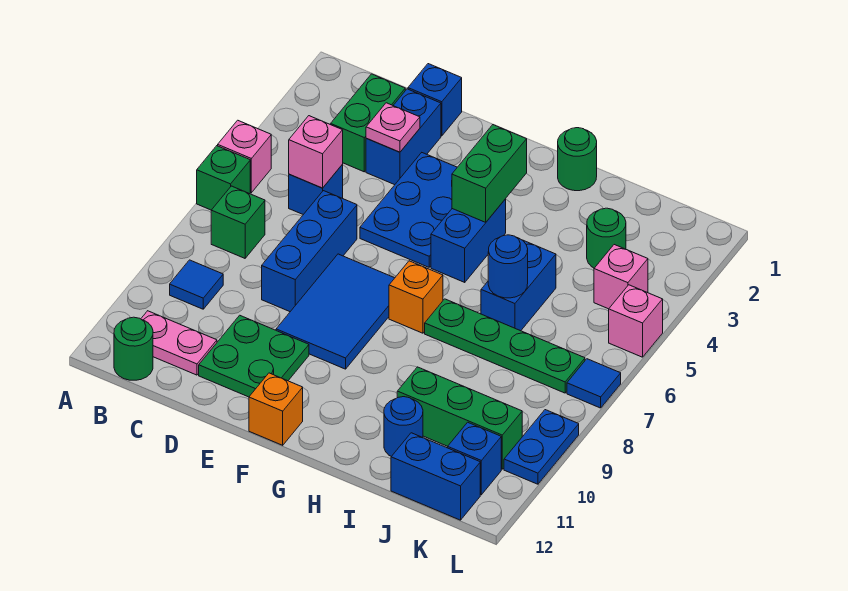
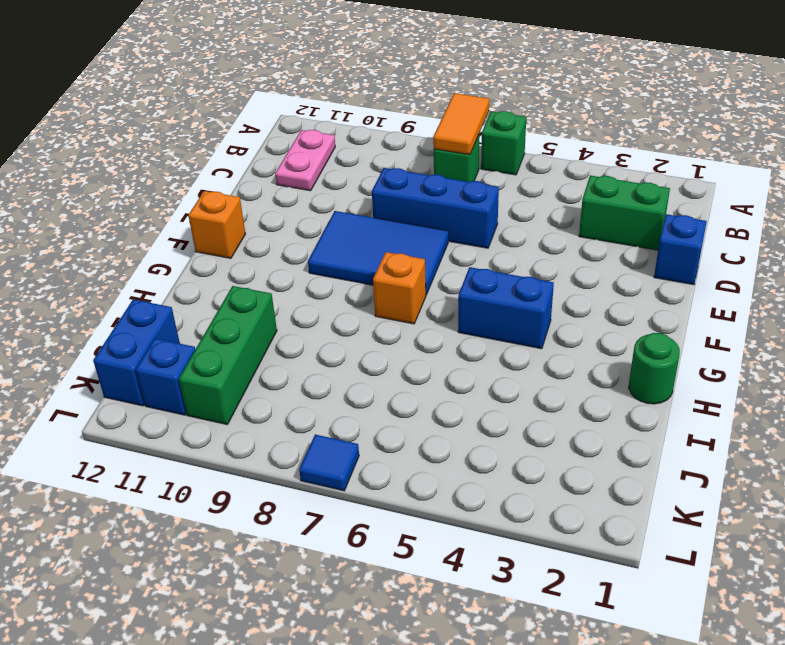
orange 1x2 tile [433,93,489,155] -> none
none -> pink 1x1 brick [218,120,271,193]
none -> blue 1x1 tile [170,260,223,309]
none -> green 1x1 round brick [114,317,153,380]
none -> blue 1x1 brick [289,164,343,215]

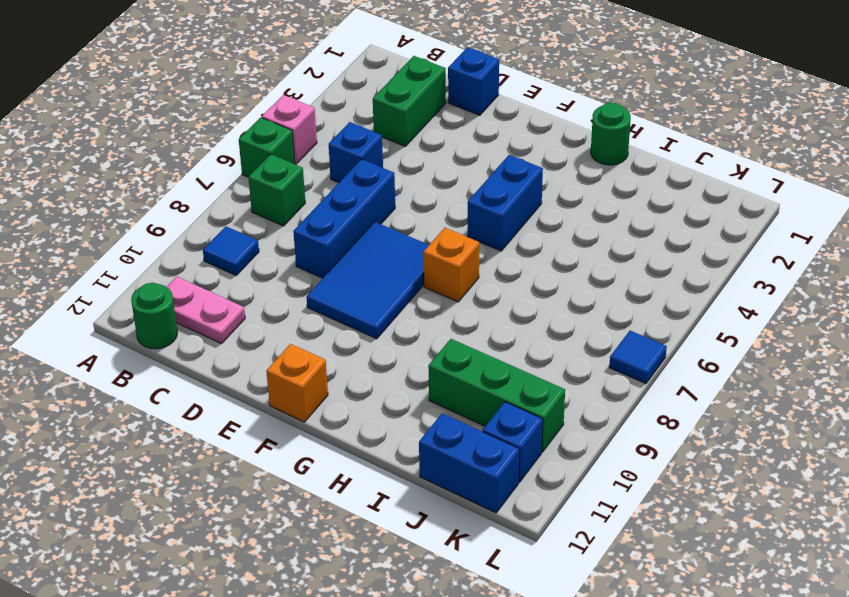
none -> blue 1x2 brick [366,89,441,185]
none -> green 2x2 plate [199,315,309,397]
none -> blue 2x3 plate [360,153,457,267]
none -> green 1x4 plate [425,299,585,393]

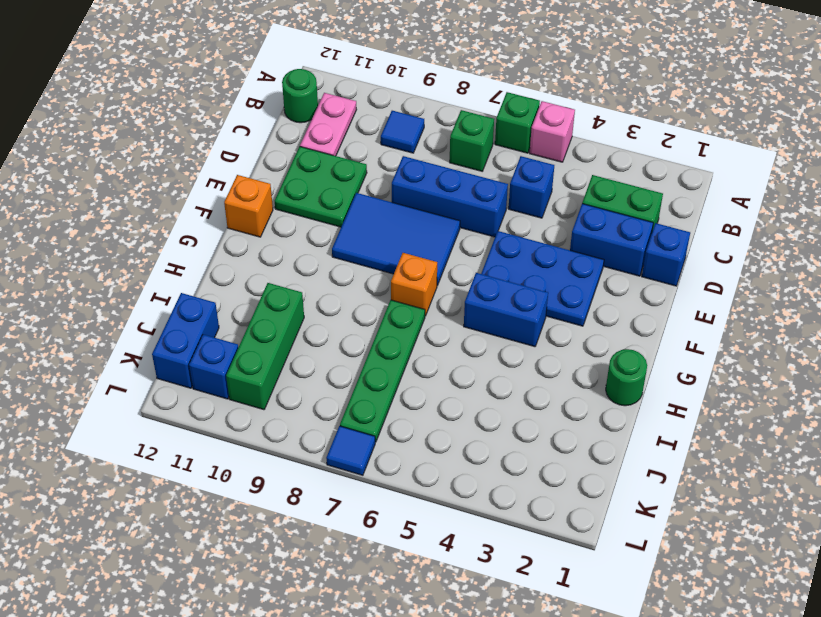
none -> blue 1x2 brick [481,240,556,331]
none -> blue 1x1 round brick [384,397,423,456]
none -> green 1x1 round brick [587,208,626,268]
none -> pink 1x1 brick [594,245,648,309]

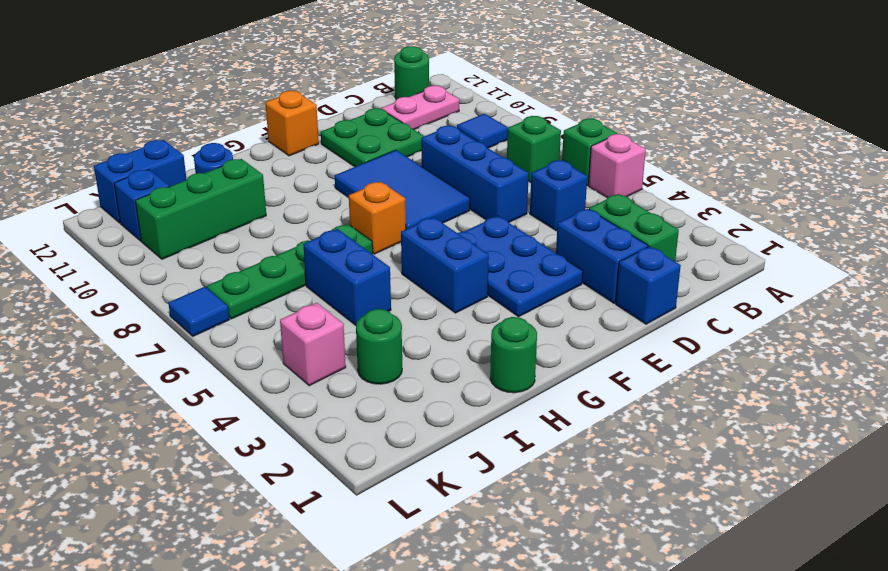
none -> pink 1x1 brick [609,285,663,357]
none -> blue 1x2 plate [504,410,579,484]
none -> pink 1x1 brick [289,116,343,188]
none -> pink 1x1 plate [366,103,420,152]

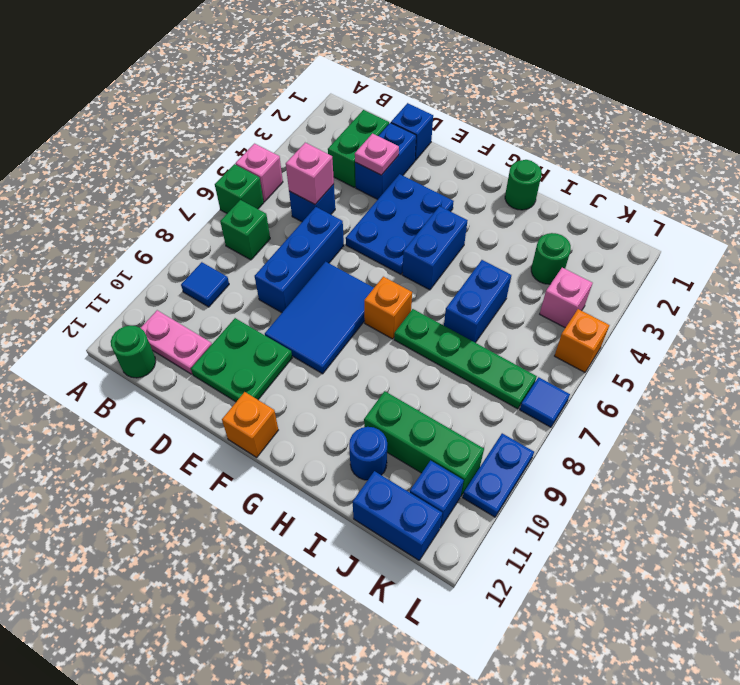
orange 1x1 brick [555,309,610,372] -> pink 1x1 brick [609,285,663,357]
none -> green 1x2 brick [452,125,527,222]
none -> blue 1x1 round brick [488,235,528,298]

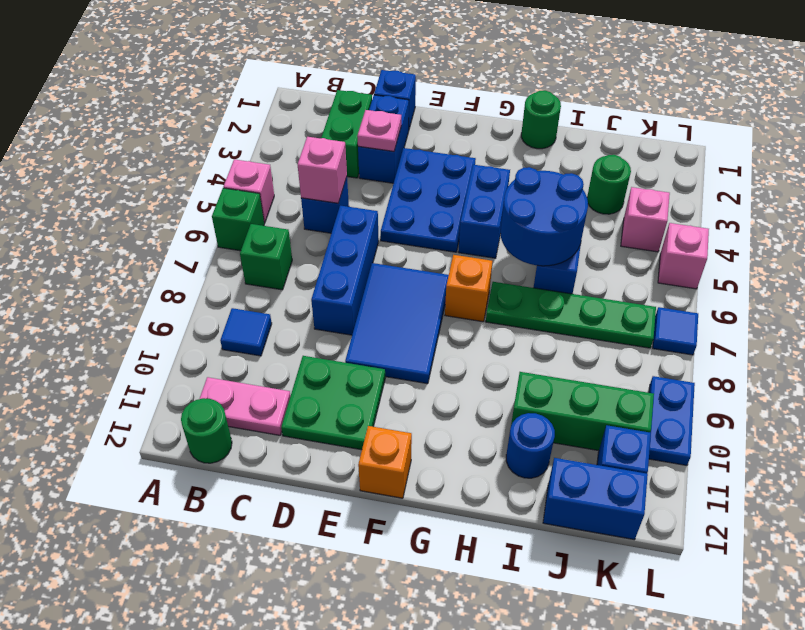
blue 2x2 round brick [501,167,588,266] -> blue 1x1 round brick [488,235,528,298]
none -> green 1x2 brick [452,125,527,222]

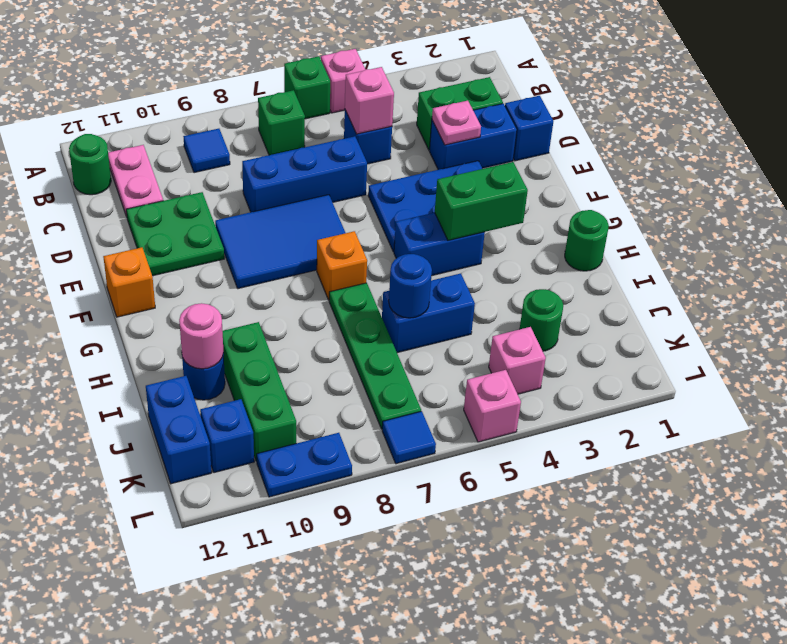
pink 1x1 round brick [179,303,224,369] -> none

